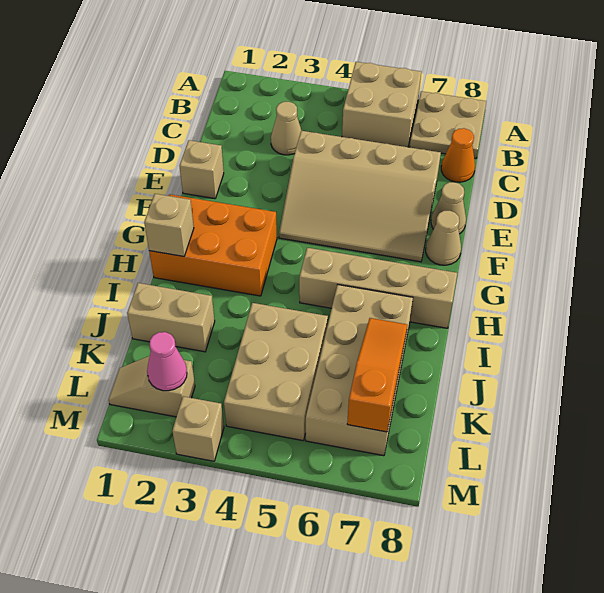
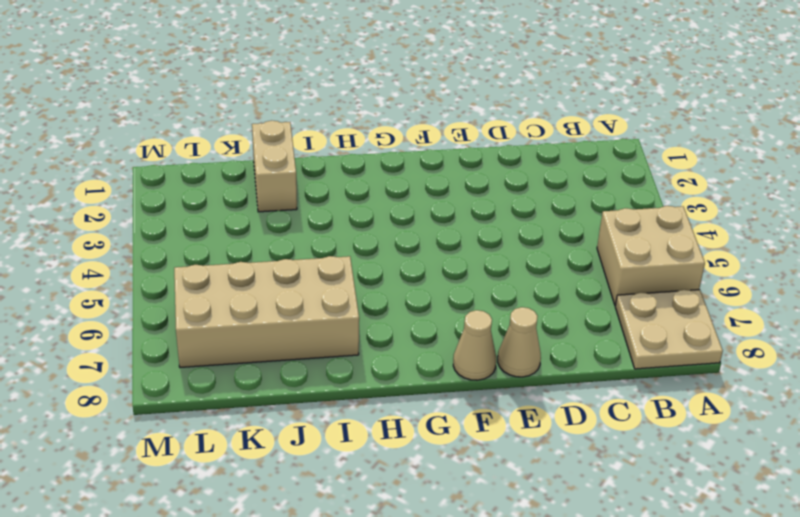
none -> tan 1x1 cone [271,102,302,155]
none -> orange 1x1 cone [441,128,475,182]
none -> tan 3x4 slope [279,131,441,262]

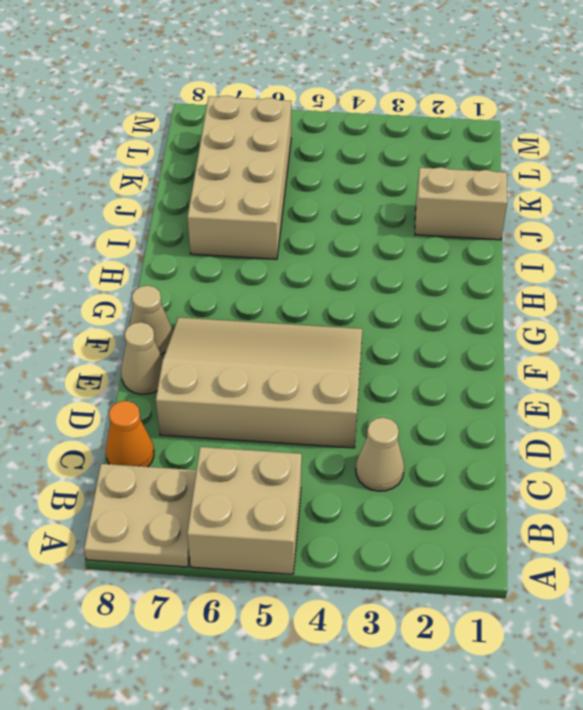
none -> tan 1x1 brick [180,140,224,199]
none -> orange 2x3 brick [149,194,277,296]
none -> tan 1x4 brick [299,248,457,328]

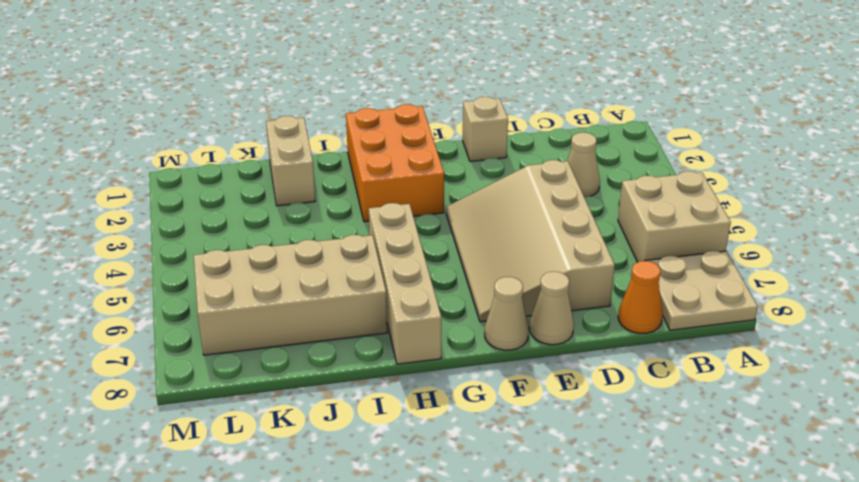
none -> tan 2x3 brick [224,303,328,441]
none -> tan 1x2 slope [109,356,195,417]
none -> tan 1x1 brick [172,396,224,461]

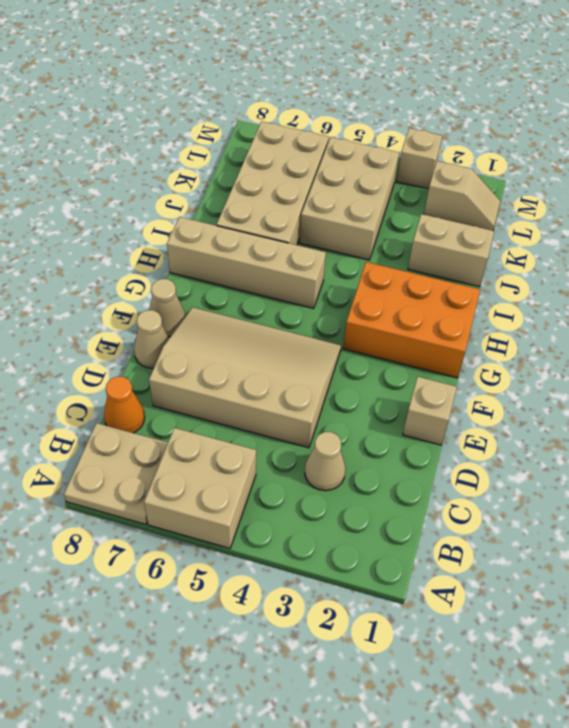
none -> tan 1x1 brick [144,194,194,256]
none -> orange 1x3 slope [347,318,407,432]
none -> pink 1x1 cone [147,332,187,391]

